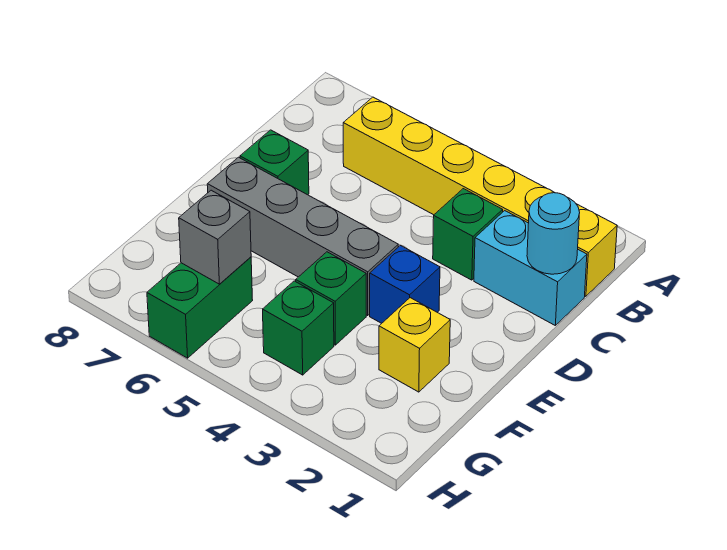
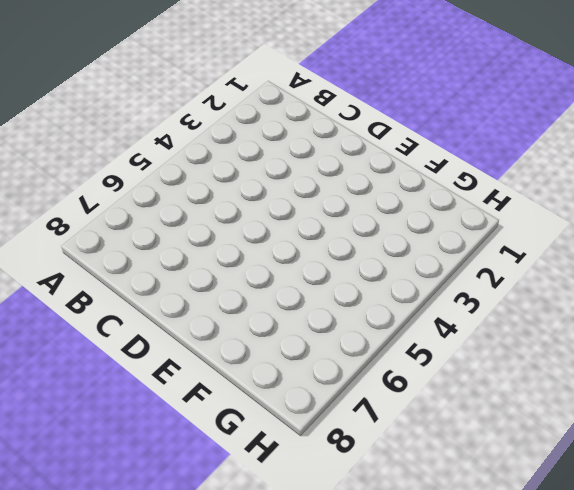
none -> yellow 1x6 brick [343,97,617,296]
none -> cyan 1x2 brick [474,211,587,325]
none -> green 1x1 brick [433,189,503,280]

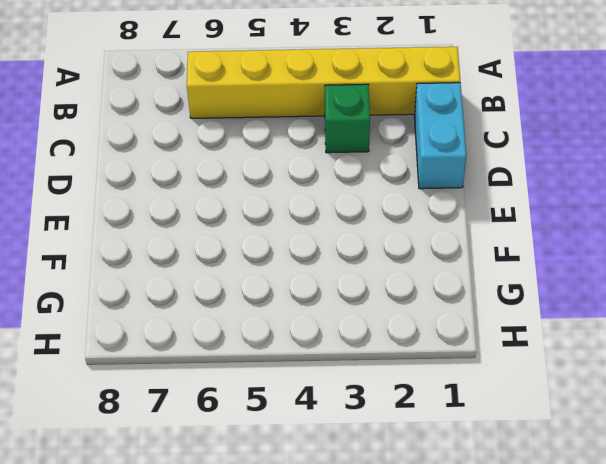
cyan 1x2 brick [414,83,466,189] -> cyan 1x2 brick turned to [474,211,587,325]
none -> green 1x1 brick [240,130,309,195]
none -> blue 1x1 brick [370,245,440,323]
none -> grey 1x4 brick [207,157,398,315]

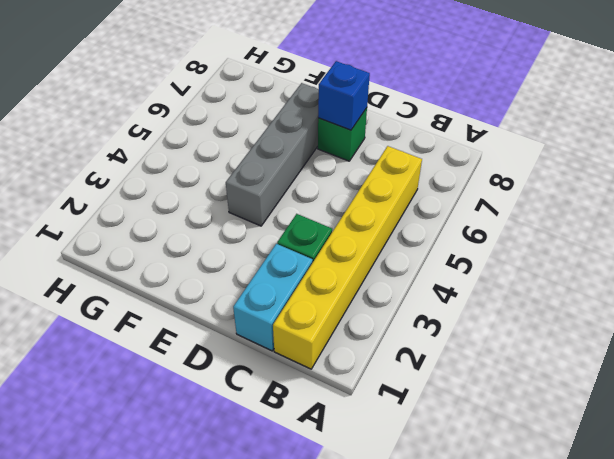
blue 1x1 brick [318,61,370,130] -> blue 1x1 brick moved to [370,245,440,323]
none -> yellow 1x1 brick [379,298,450,392]
none -> green 1x1 brick [296,252,366,345]
none -> green 1x1 brick [263,281,334,375]

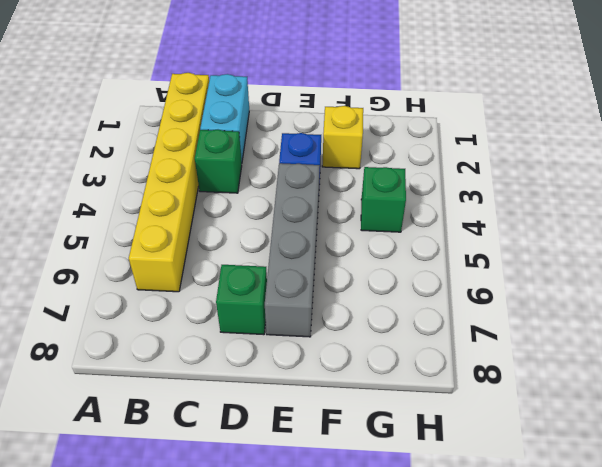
none -> green 1x1 brick [296,252,366,345]
none -> green 1x2 brick [147,257,253,358]
none -> cyan 1x1 round brick [527,193,580,274]

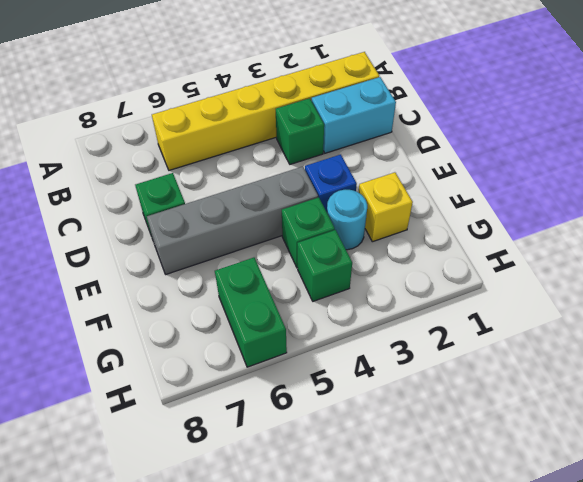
cyan 1x1 round brick [327,190,367,250] -> cyan 1x1 round brick moved to [527,193,580,274]
none -> grey 1x1 brick [179,190,251,284]

